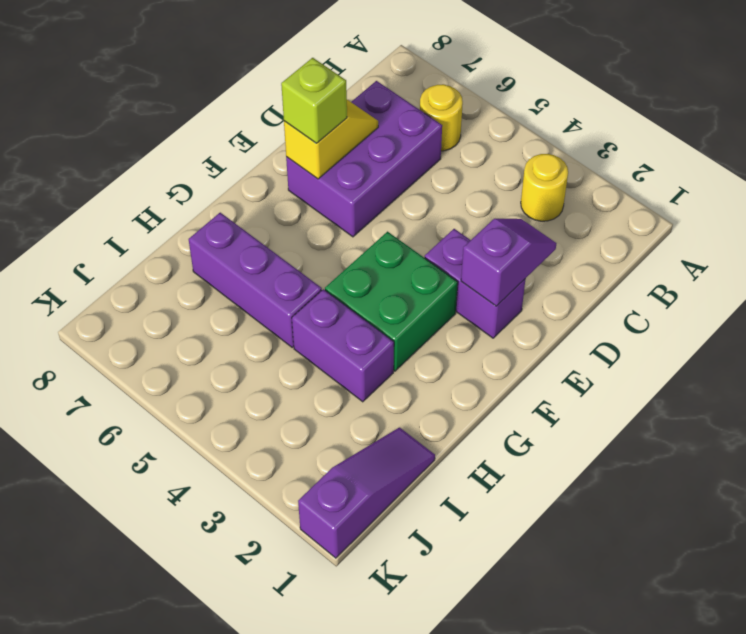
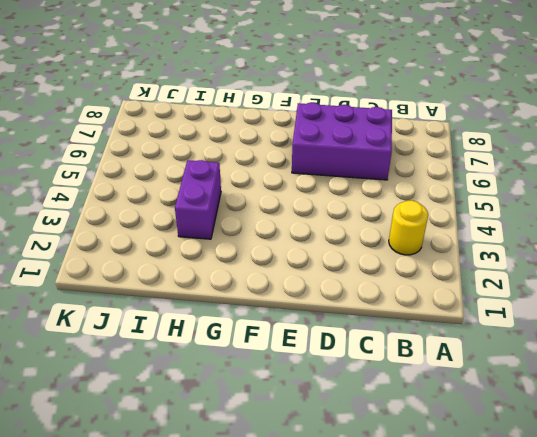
none -> yellow 1x1 round brick [420,84,463,151]
none -> purple 1x2 brick [425,229,525,338]

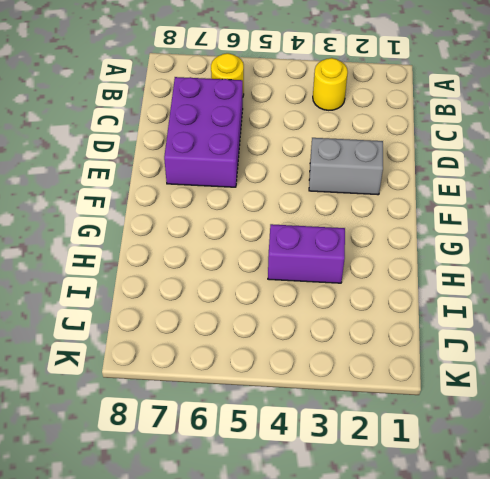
grey 1x2 brick [309,138,383,195] -> purple 1x2 brick [425,229,525,338]
none -> green 2x2 brick [325,232,458,371]
none -> purple 1x3 brick [189,213,322,347]

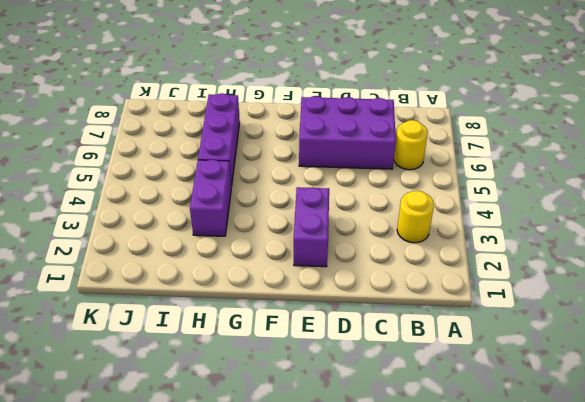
none -> green 2x2 brick [325,232,458,371]
none -> purple 1x3 slope [298,428,435,558]

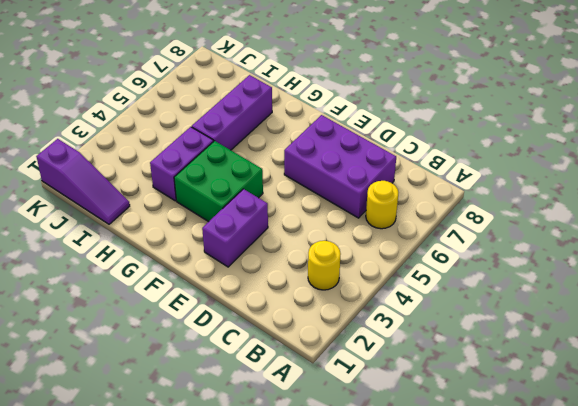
none -> purple 1x2 slope [461,219,557,306]
none -> yellow 1x2 slope [284,100,378,179]

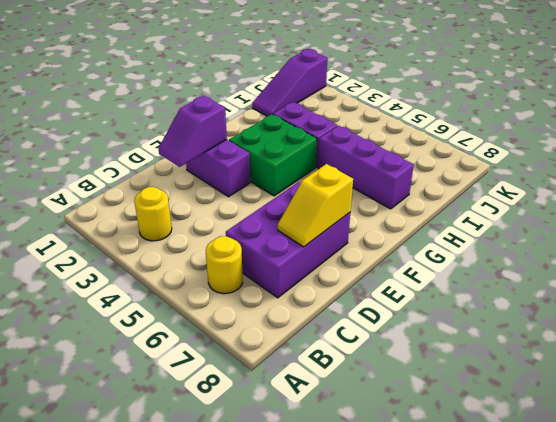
none -> lime 1x1 brick [281,58,347,143]

